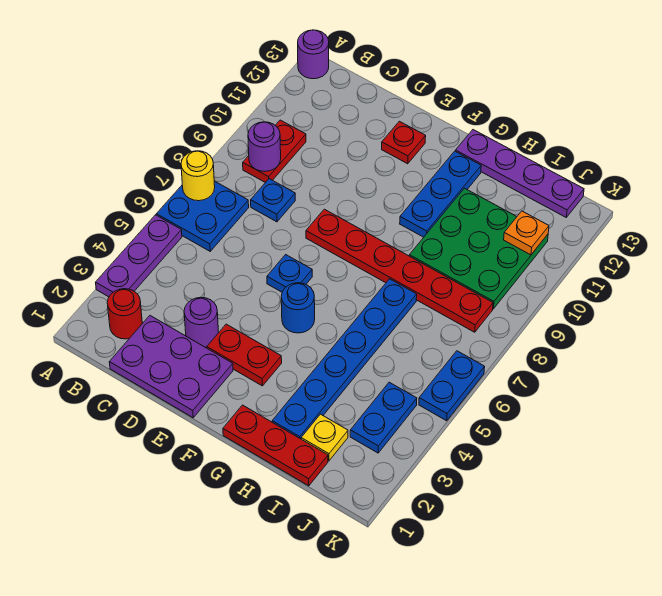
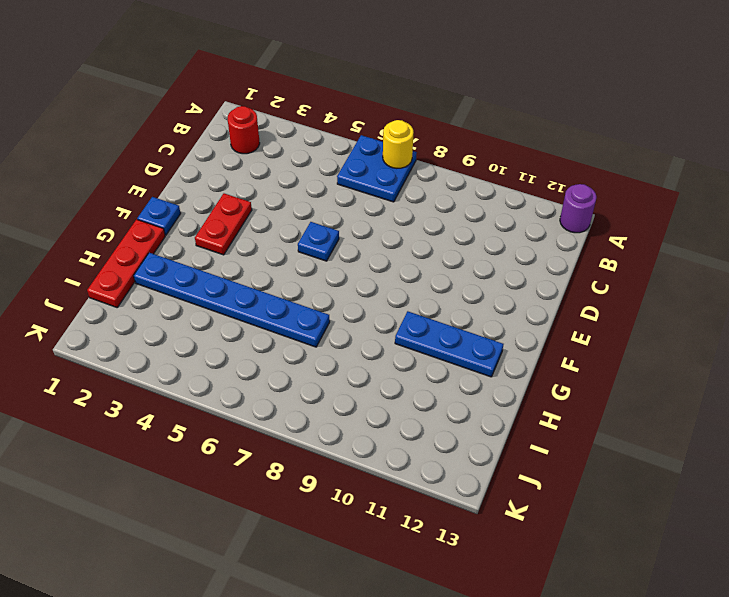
blue 1x1 plate [137,197,181,235] -> blue 1x1 plate moved to [251,179,295,222]
none -> purple 1x3 plate [96,215,182,297]
none -> red 1x2 plate [243,120,306,183]
none -> purple 2x3 plate [109,316,233,418]

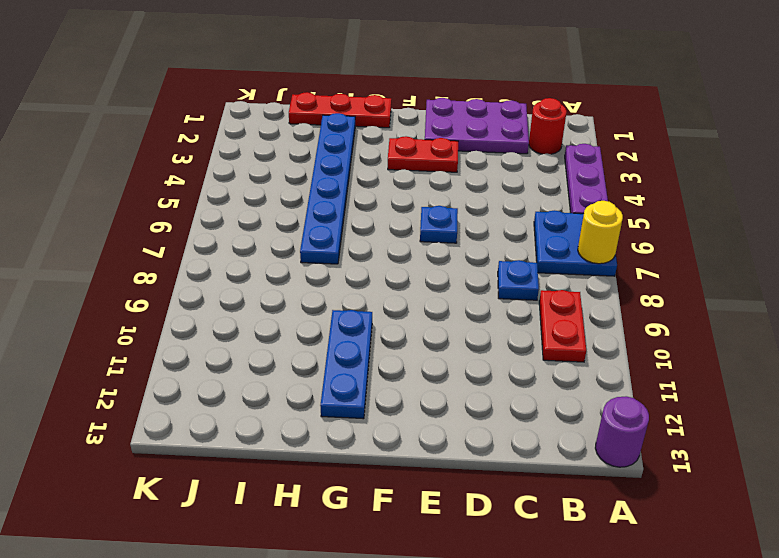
none -> purple 1x1 round brick [184,297,219,347]
none -> red 1x6 plate [306,209,493,332]
none -> red 1x1 plate [382,121,426,164]

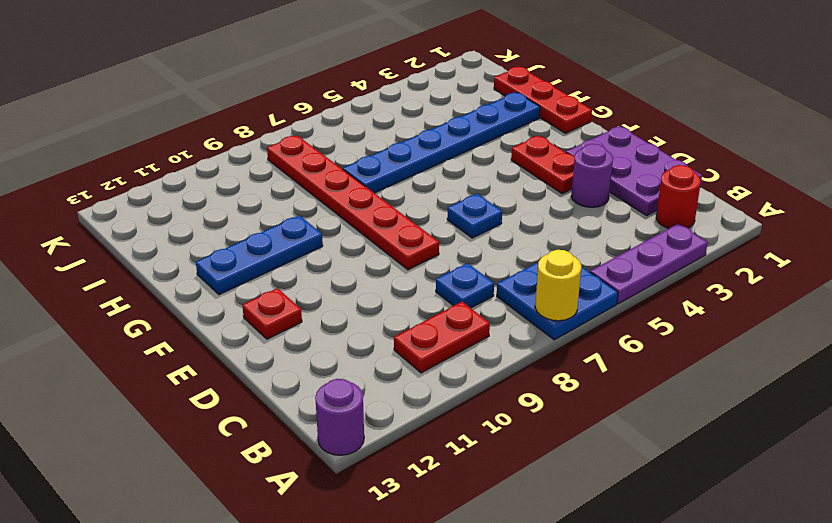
none -> blue 1x1 round brick [281,283,315,333]
none -> purple 1x4 plate [456,130,584,217]
none -> green 3x3 plate [409,188,548,309]

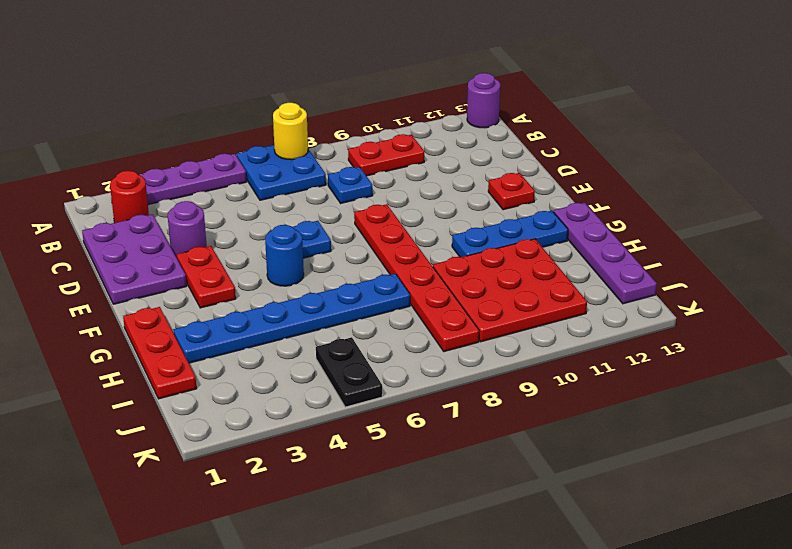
red 3x3 plate [433,239,587,342] -> green 3x3 plate [409,188,548,309]
black 1x2 plate [316,337,382,407] -> blue 1x2 plate [419,351,485,421]
none -> yellow 1x1 plate [301,414,348,461]
none -> blue 1x2 plate [350,382,417,453]
none -> purple 1x1 round brick [248,122,281,171]

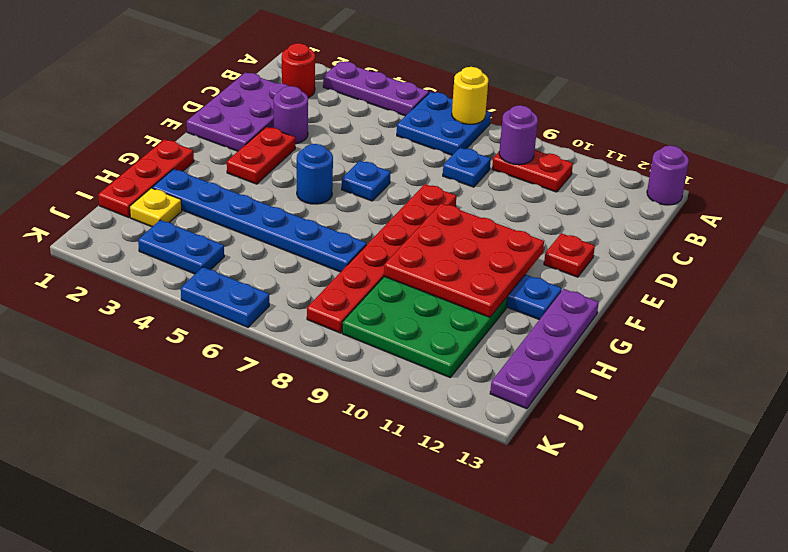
red 3x3 plate [384,203,544,317] -> none
none -> orange 1x1 plate [504,211,549,255]

